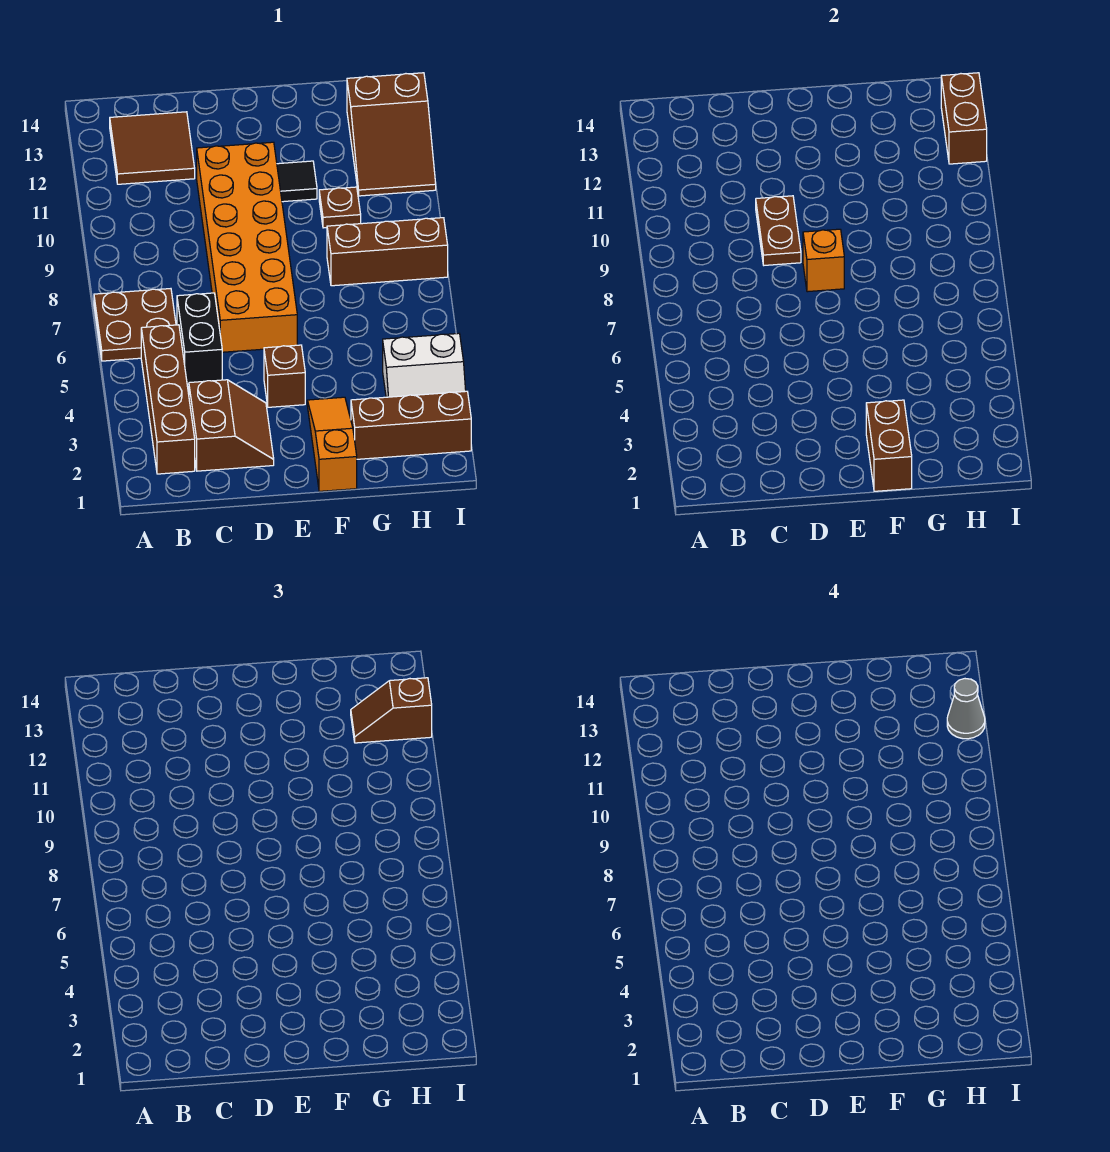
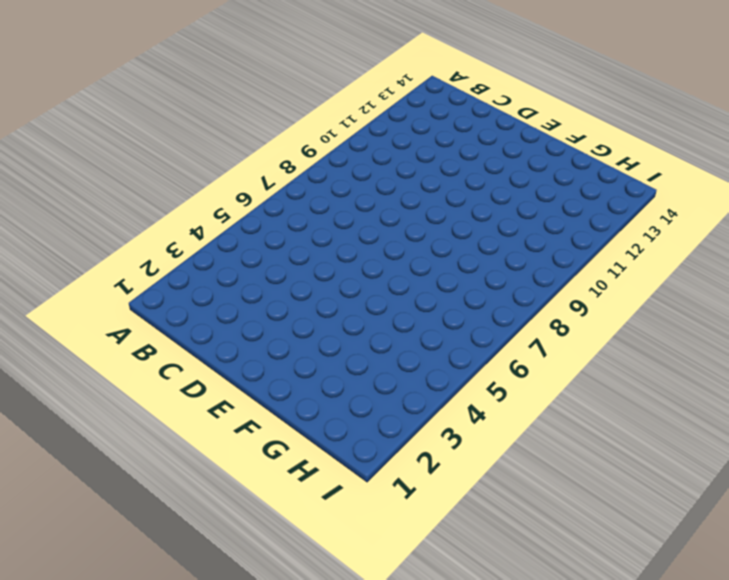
none -> brown 2x2 plate [94,289,176,361]
none -> brown 1x4 brick [141,325,195,474]
none -> brown 2x2 tile [110,112,195,184]

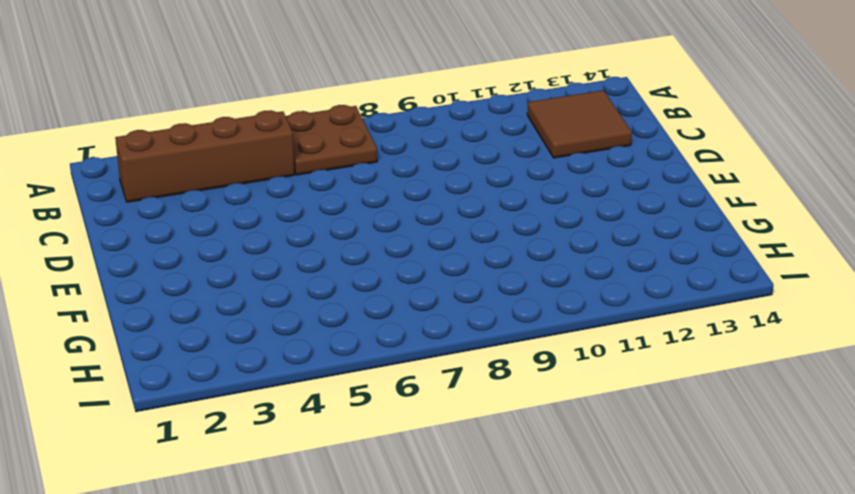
none -> brown 2x2 slope [189,380,274,471]
none -> black 1x2 brick [177,293,222,384]
none -> orange 2x6 brick [197,142,297,352]

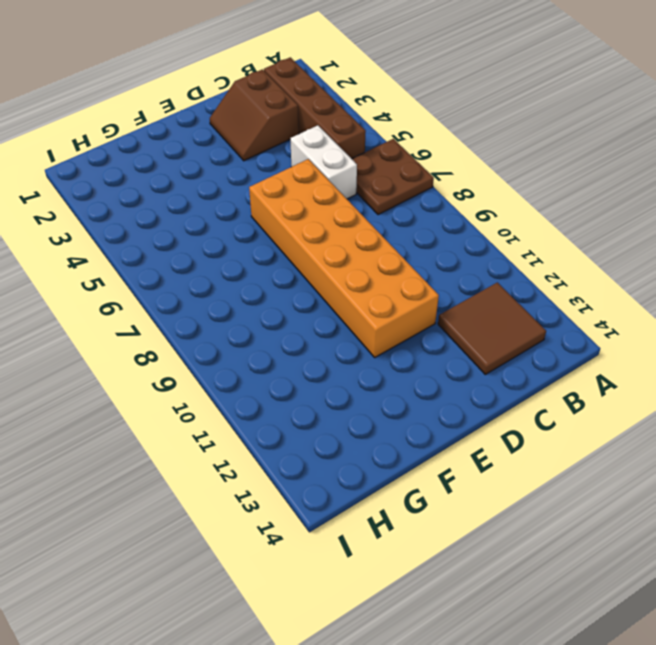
white 1x2 brick [290,125,357,199] -> black 1x2 brick [177,293,222,384]
none -> brown 1x1 brick [264,345,305,407]
none -> orange 1x3 slope [307,397,357,491]
none -> black 1x1 tile [277,161,317,202]

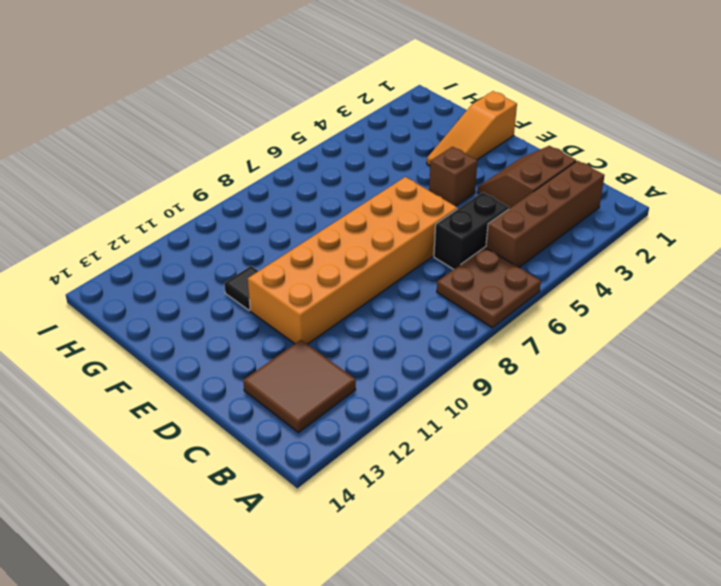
none -> brown 1x3 brick [351,391,471,459]
none -> brown 1x3 brick [327,218,448,286]
none -> brown 1x1 plate [319,187,361,228]

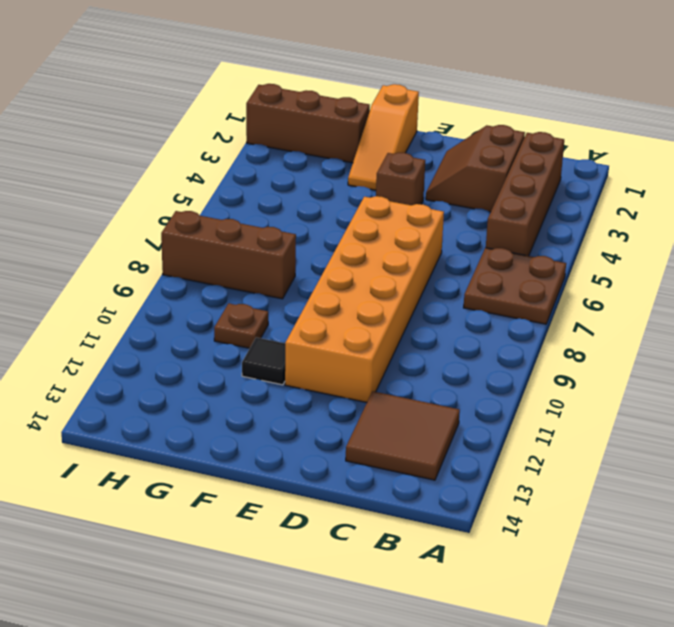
none -> black 1x2 brick [177,293,222,384]
none -> white 2x2 slope [383,333,466,397]
none -> brown 2x3 slope [347,73,436,196]

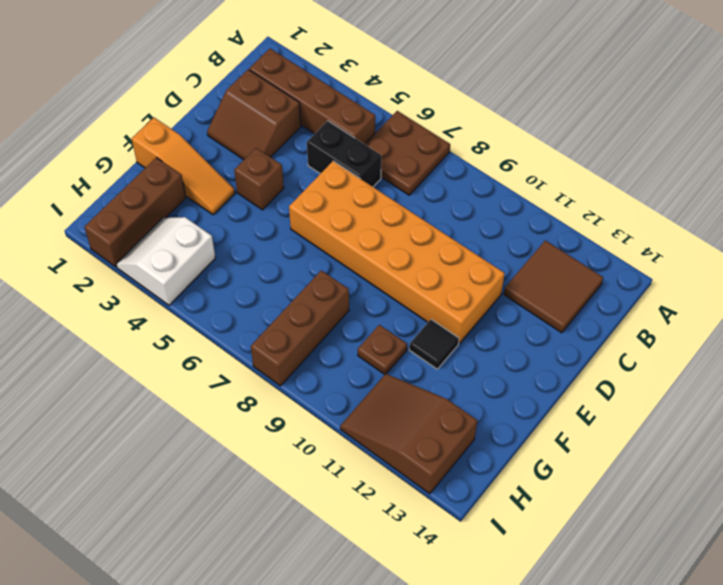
none -> brown 1x2 plate [756,196,801,265]
none -> orange 1x1 brick [803,229,844,292]
none -> brown 1x2 brick [866,400,912,491]

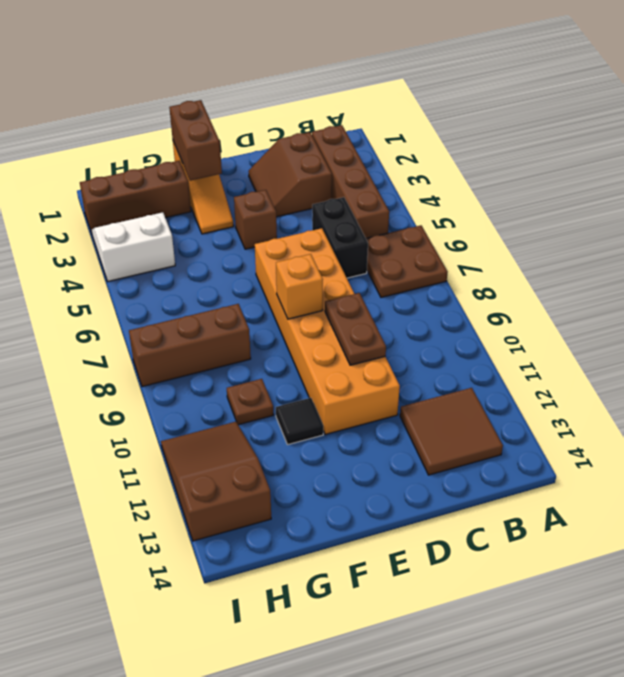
none -> brown 1x2 brick [941,73,987,164]
none -> brown 1x2 slope [351,678,432,743]
none -> grey 1x1 cone [947,679,985,739]

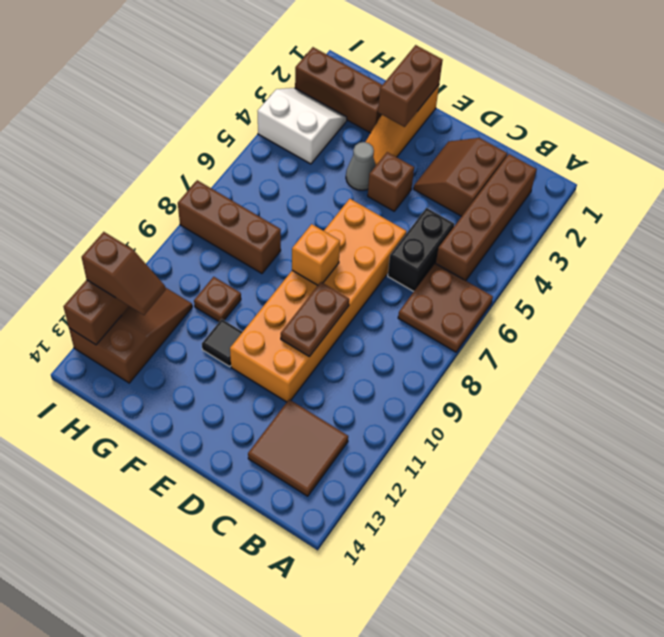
grey 1x1 cone [346,142,376,190] -> grey 1x1 cone moved to [947,679,985,739]

